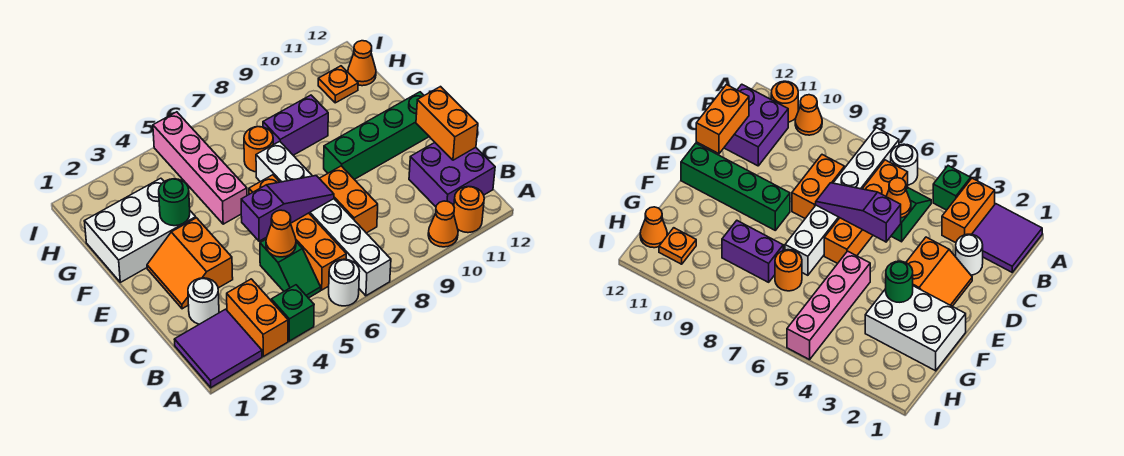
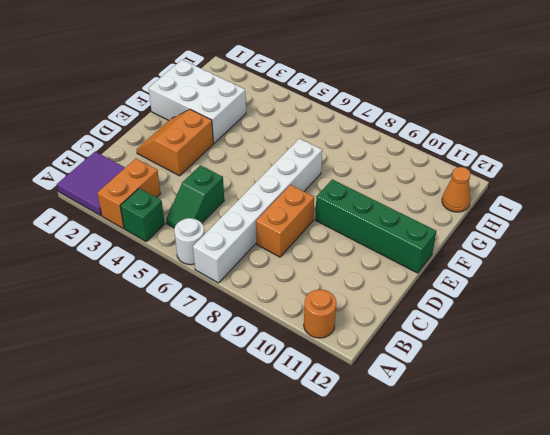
none -> orange 1x1 cone [428,201,458,247]
none -> orange 1x4 brick [249,175,346,290]
none -> purple 2x2 brick [409,143,495,207]

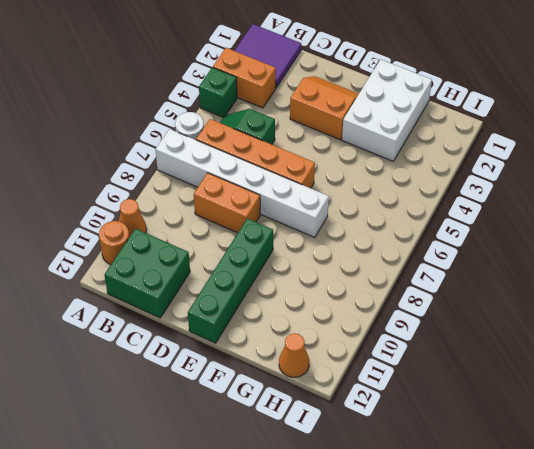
green 2x2 brick [104,229,190,318] -> purple 2x2 brick [409,143,495,207]
none -> white 1x1 round brick [188,278,219,324]
none -> pink 1x4 brick [153,112,247,224]
none -> orange 1x1 round brick [244,127,273,172]

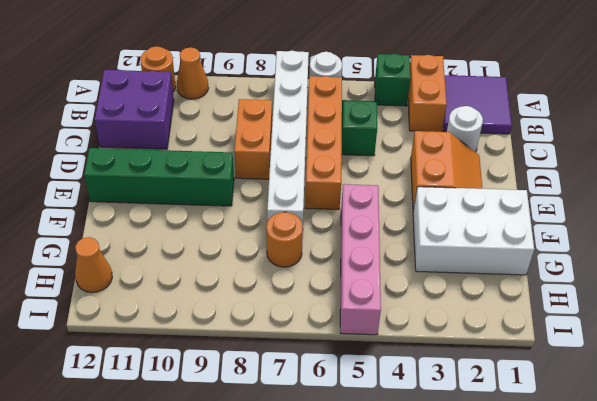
none -> purple 1x2 brick [263,95,328,155]
none -> orange 1x1 plate [318,66,358,103]
none -> orange 1x1 cone [266,210,296,257]

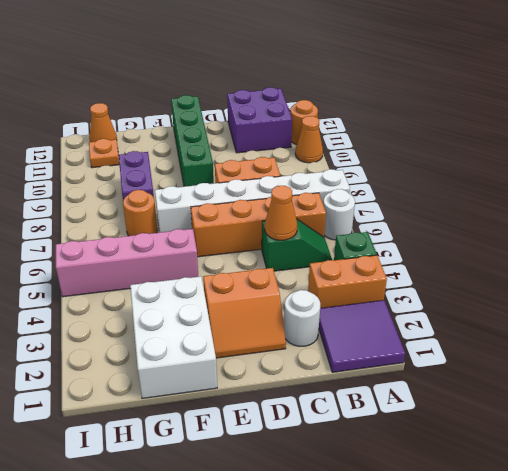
none -> orange 1x2 brick [416,87,478,160]
none -> purple 1x3 slope [241,176,334,241]
none -> green 1x1 round brick [159,179,190,226]

